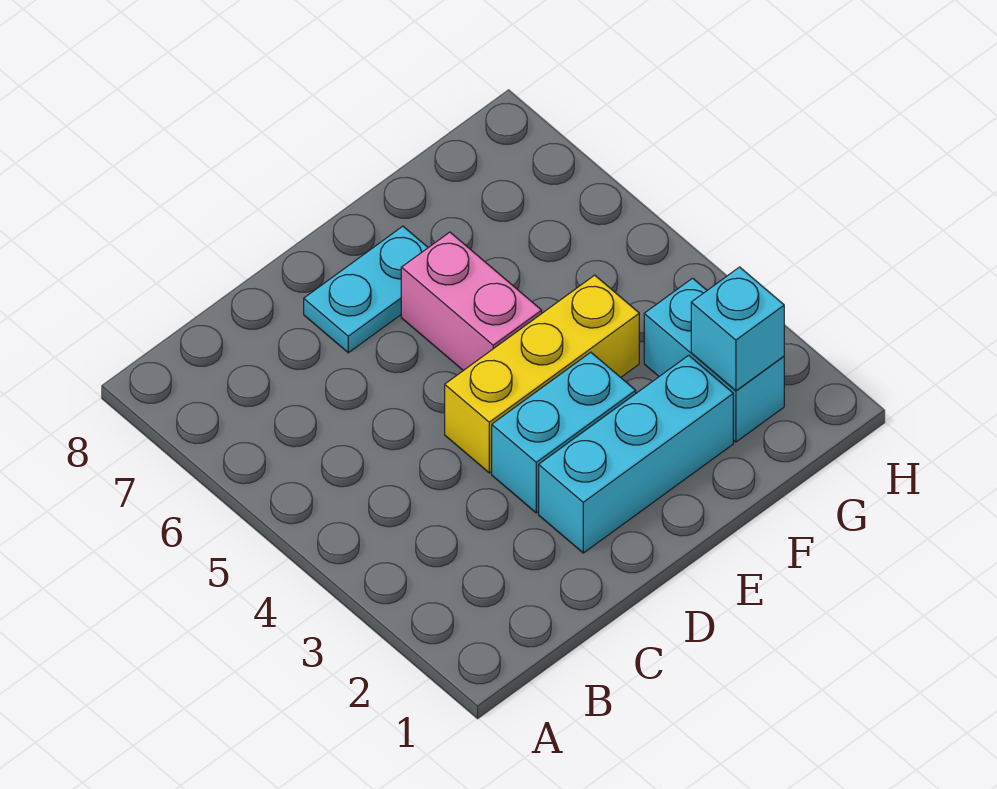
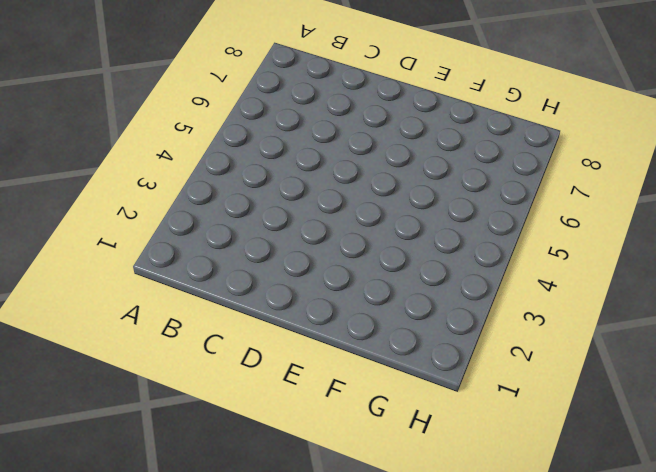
none -> cyan 1x3 brick [539,355,733,553]
none -> cyan 1x2 brick [492,352,636,513]

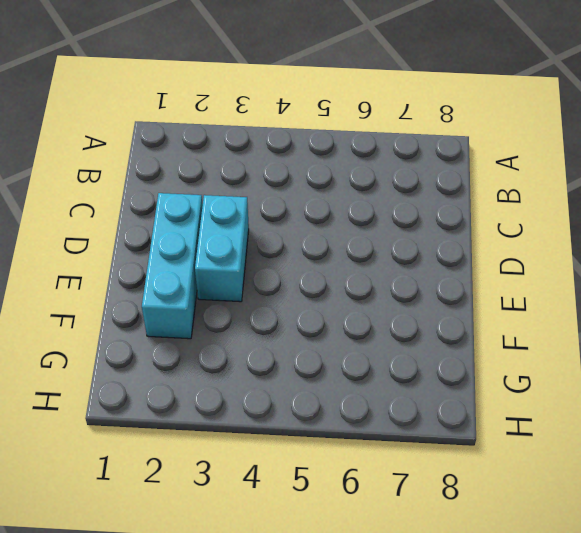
none -> yellow 1x3 brick [445,275,639,473]
none -> cyan 1x2 plate [304,226,428,353]

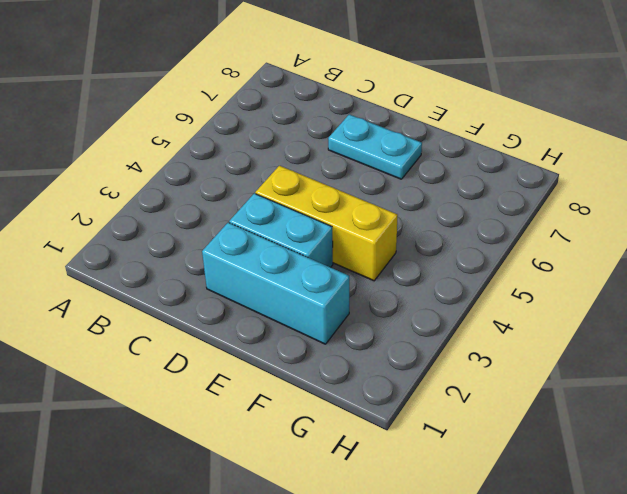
none -> pink 1x2 brick [401,232,542,371]
none -> cyan 1x2 brick [644,278,784,442]

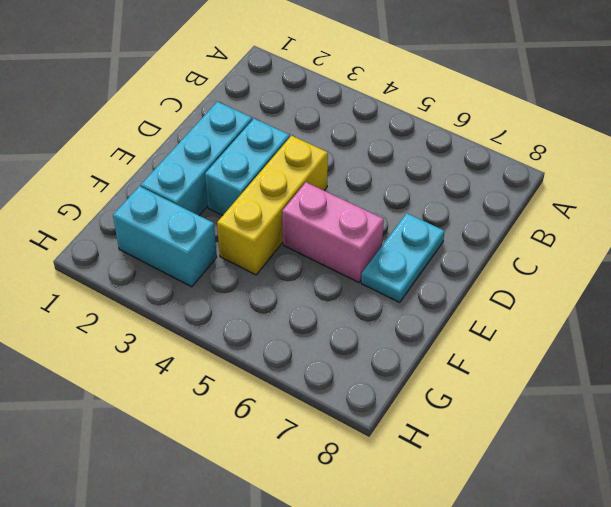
none -> cyan 1x1 brick [691,267,784,391]

